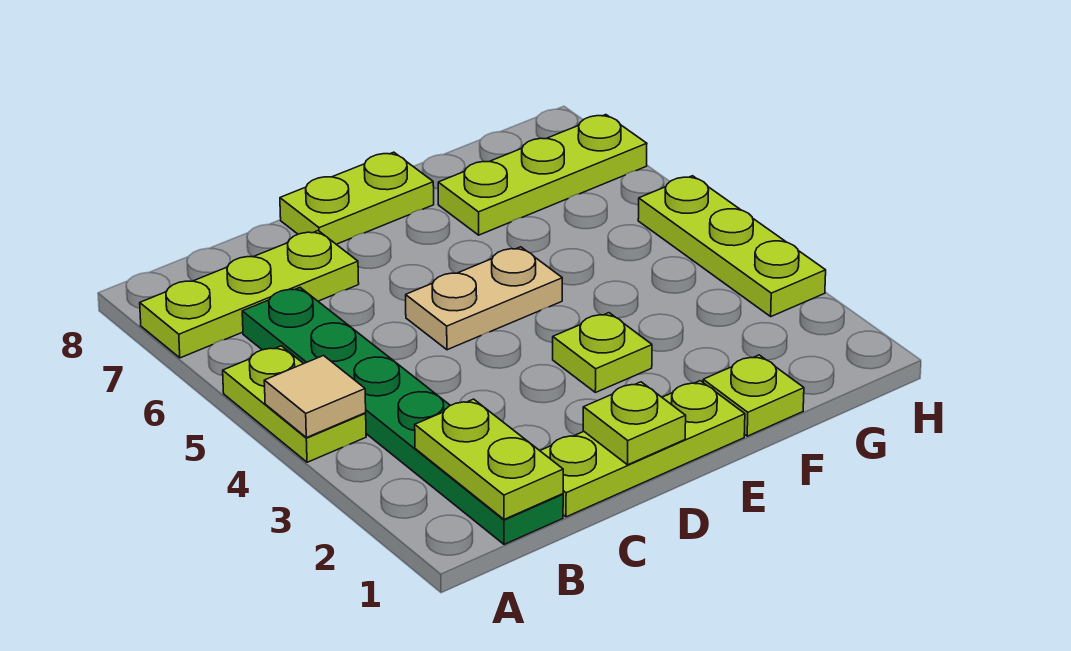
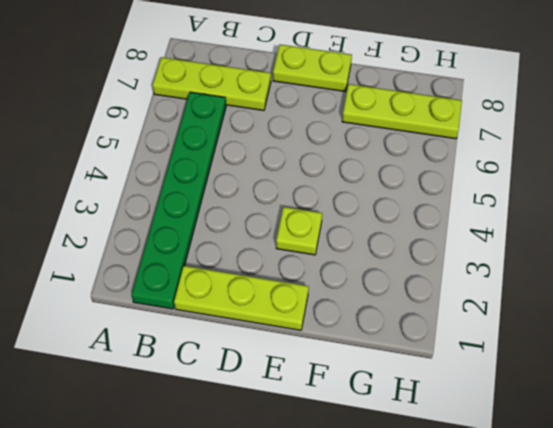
none -> lime 1x2 plate [223,346,366,462]
none -> tan 1x2 plate [406,247,562,350]
none -> lime 1x1 plate [703,355,804,436]

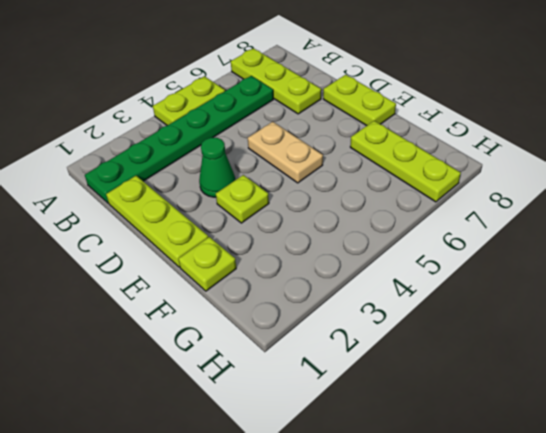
green 1x1 cone [199,138,235,197] -> none
none -> lime 1x3 plate [638,176,826,316]
none -> tan 1x1 tile [264,356,366,438]
none -> lime 1x2 plate [415,399,563,519]

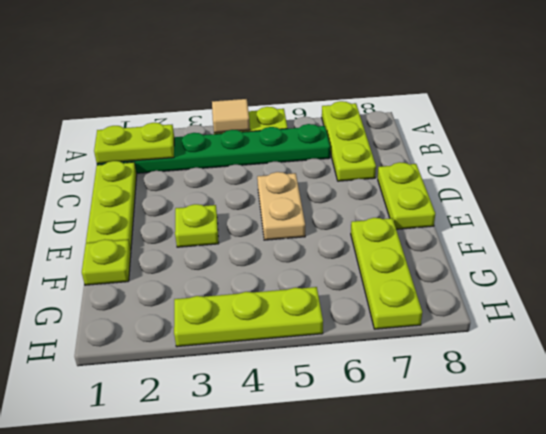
none -> lime 1x1 plate [583,382,686,465]

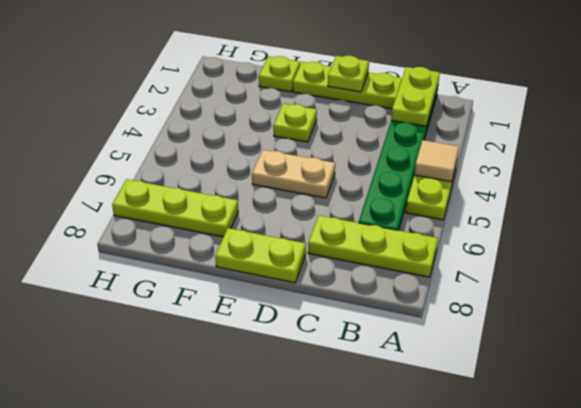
none -> lime 1x3 plate [638,176,826,316]

